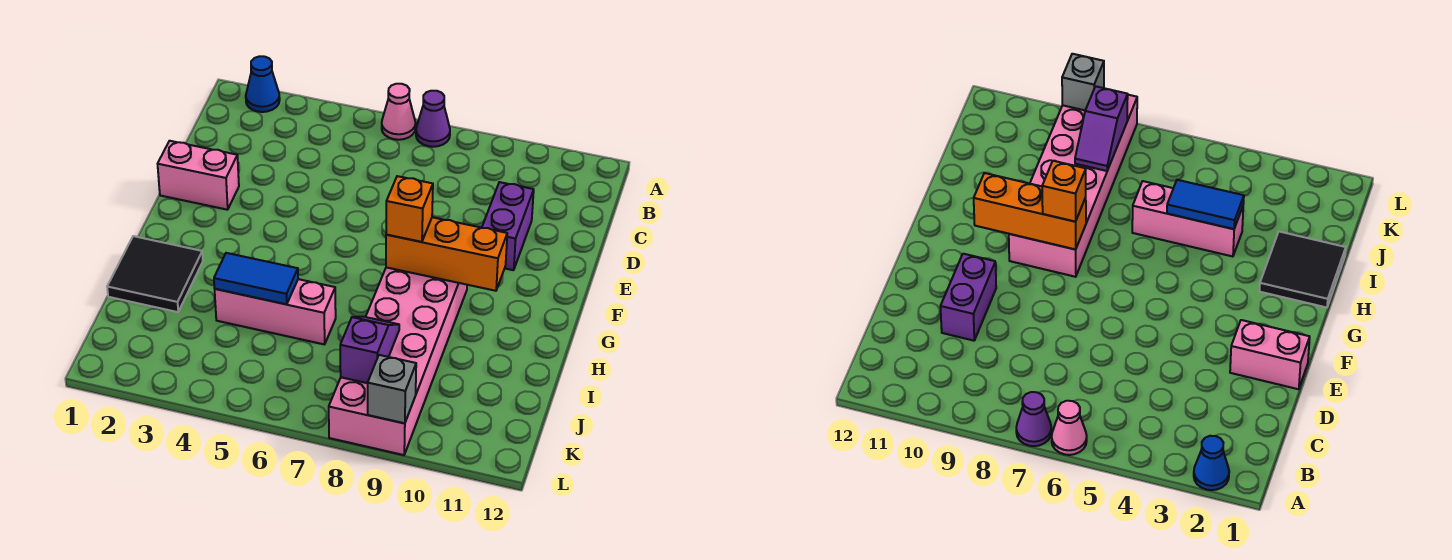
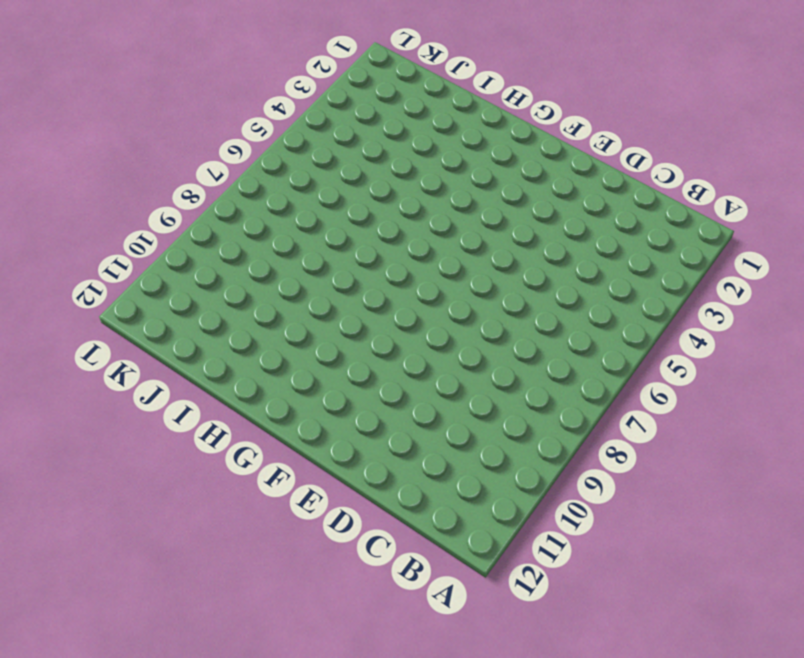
none -> blue 1x1 cone [246,56,280,112]
none -> pink 1x1 cone [382,84,416,140]
none -> purple 1x1 cone [416,91,450,147]

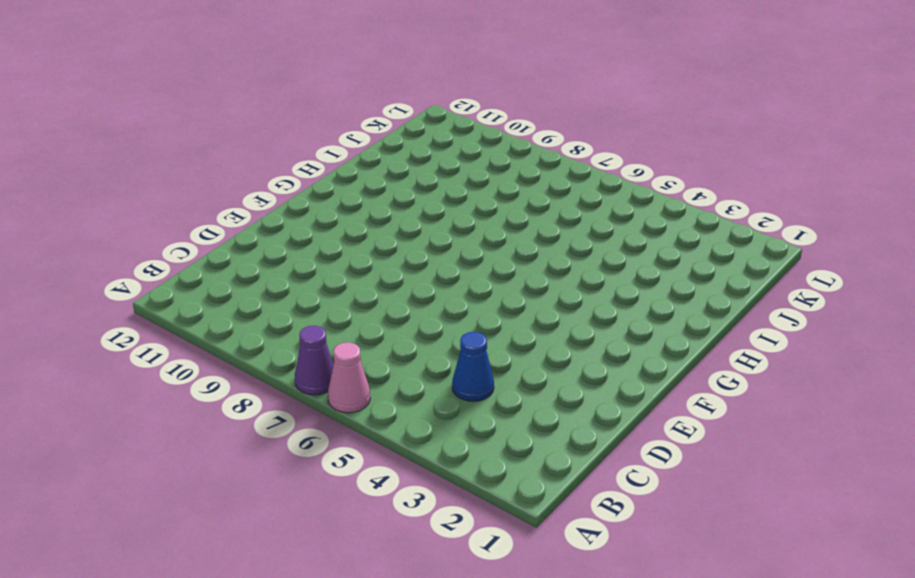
blue 1x1 cone [452,332,494,402] -> blue 1x1 cone moved to [246,56,280,112]
none -> purple 1x2 brick [482,182,534,270]
none -> pink 1x2 brick [158,141,239,210]
none -> pink 2x6 brick [329,267,467,455]

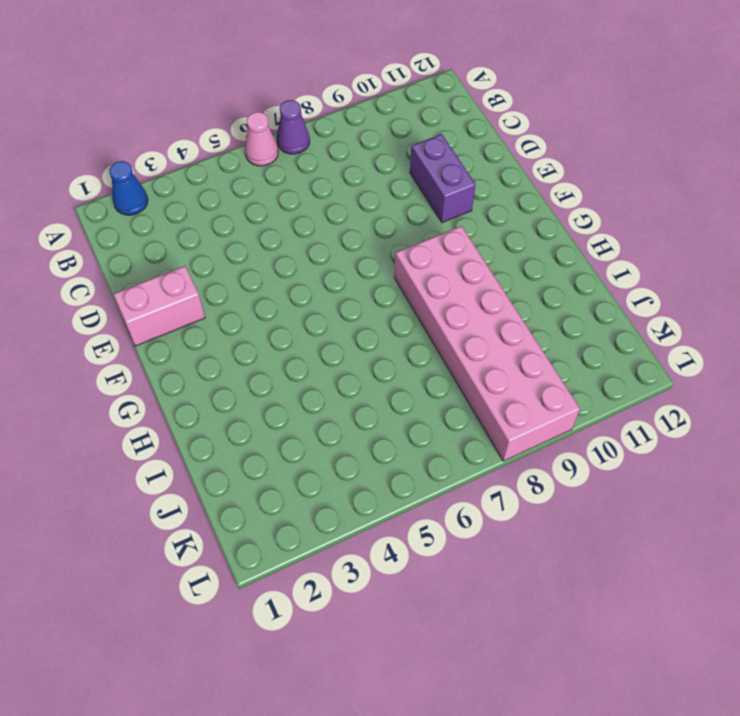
none -> black 2x2 tile [107,236,203,312]
none -> pink 1x3 brick [215,279,336,344]
none -> orange 1x3 brick [386,217,507,291]

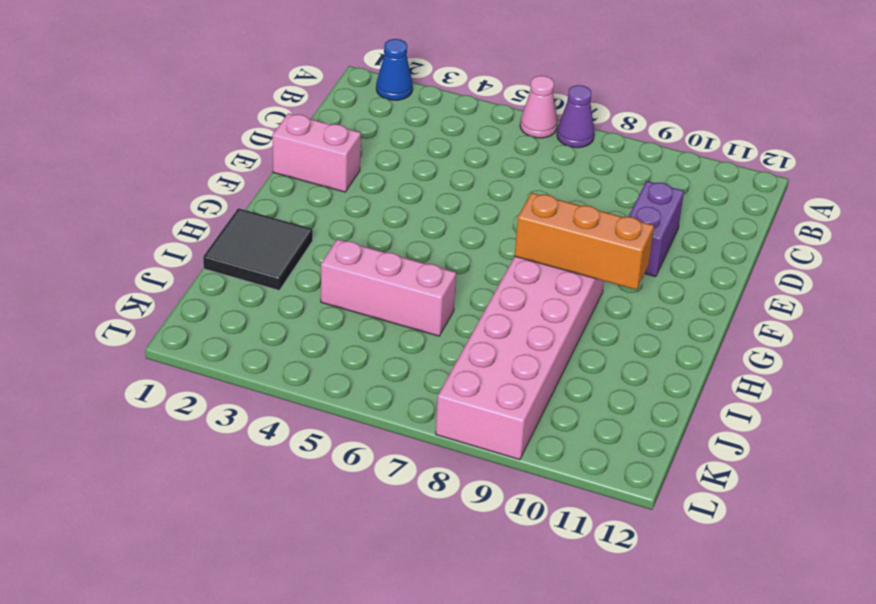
none -> blue 1x2 tile [214,253,298,304]
none -> purple 1x2 slope [340,317,399,383]
none -> grey 1x1 brick [368,355,416,423]

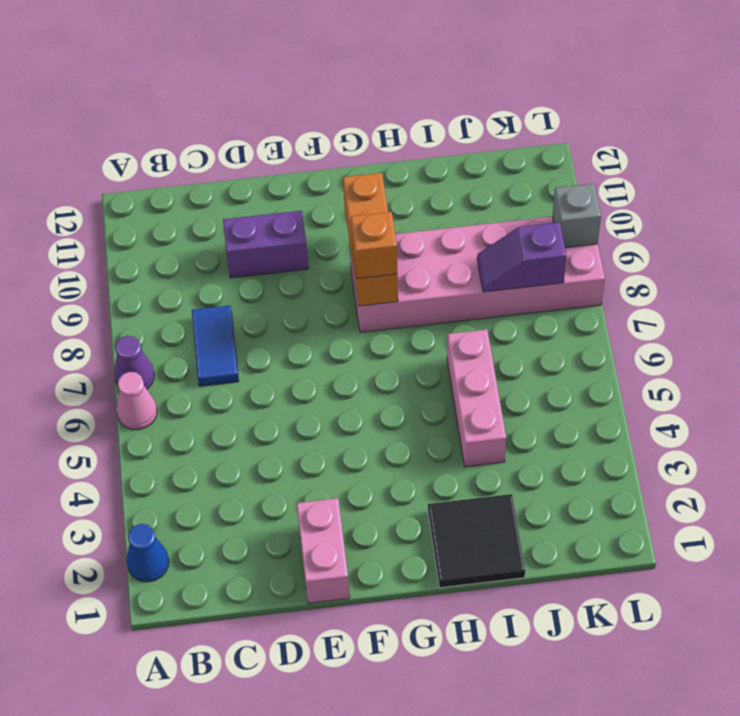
blue 1x2 tile [192,305,239,386] -> blue 1x2 tile moved to [214,253,298,304]

